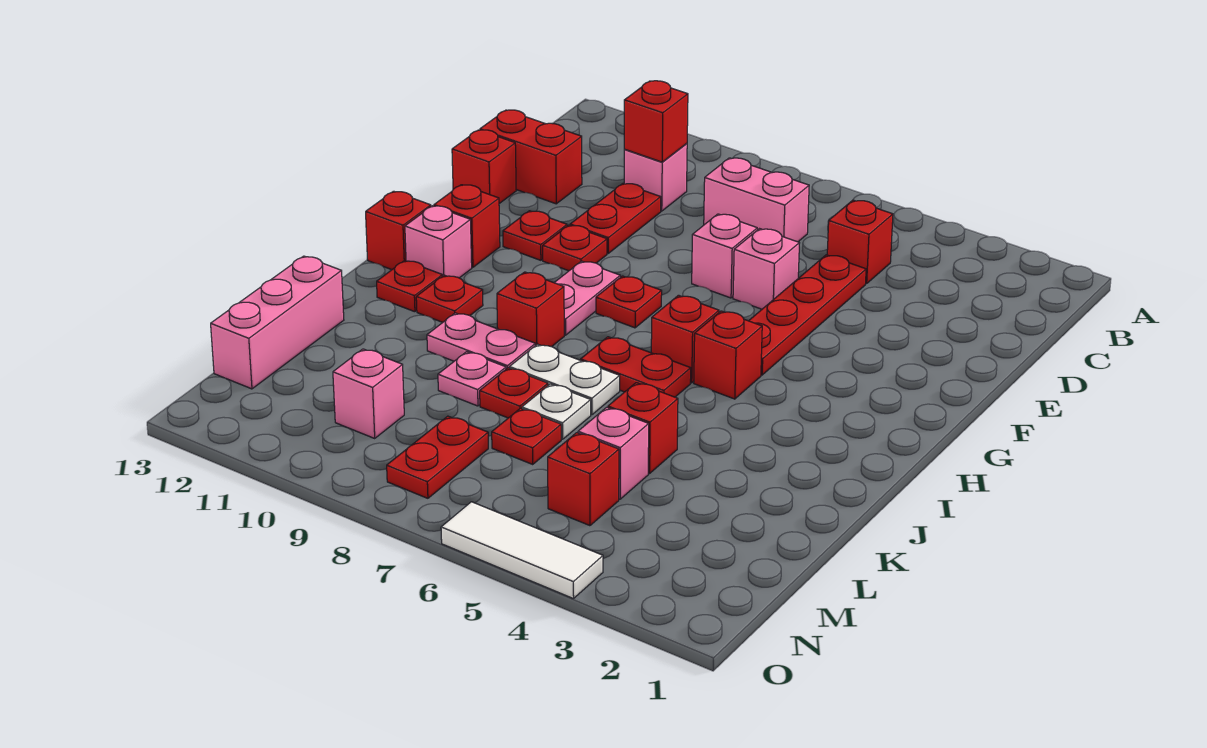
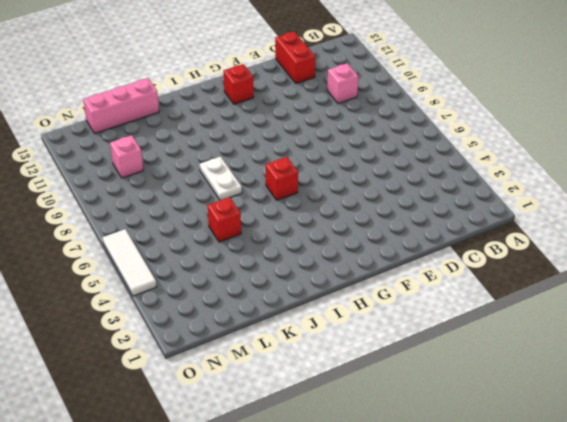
none -> red 1x1 brick [827,200,893,284]
none -> pink 1x2 brick [704,158,809,242]
none -> red 1x4 plate [749,255,866,375]
none -> red 1x2 plate [570,183,661,253]

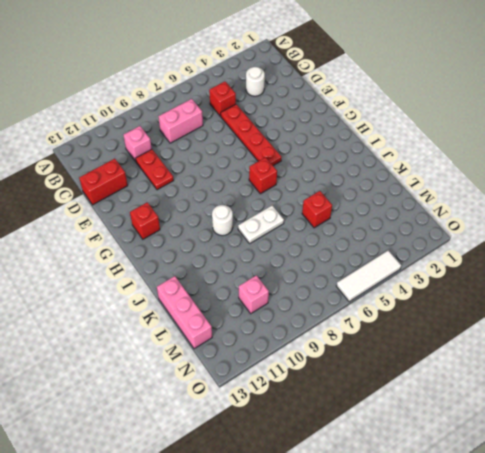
white 1x1 round brick [246,67,265,96] -> none
white 1x1 round brick [212,205,233,236] -> red 1x1 brick [497,272,564,347]
none -> pink 1x1 brick [733,229,799,309]
none -> pink 1x1 brick [692,214,757,298]
none -> red 1x1 brick [452,130,516,204]
none -> red 1x1 plate [543,225,607,271]

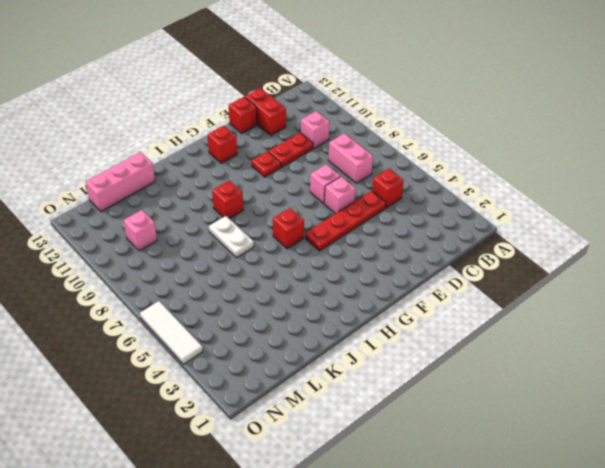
none -> red 1x1 plate [503,211,567,260]
none -> red 1x1 plate [596,276,662,328]
none -> pink 1x2 plate [554,261,620,335]
none -> red 1x1 brick [694,311,762,399]

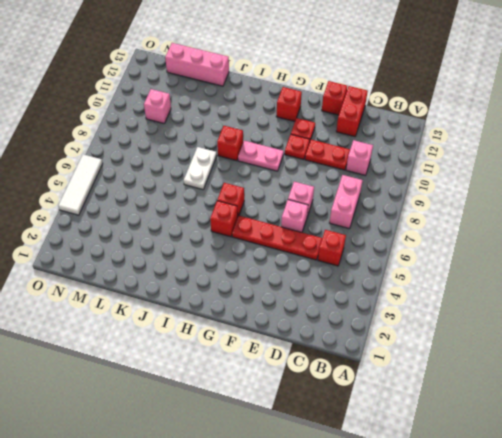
none -> red 1x1 plate [596,276,662,328]
none -> pink 1x1 brick [405,206,472,278]
none -> red 1x1 brick [366,191,431,270]
none -> red 1x2 plate [581,337,691,397]

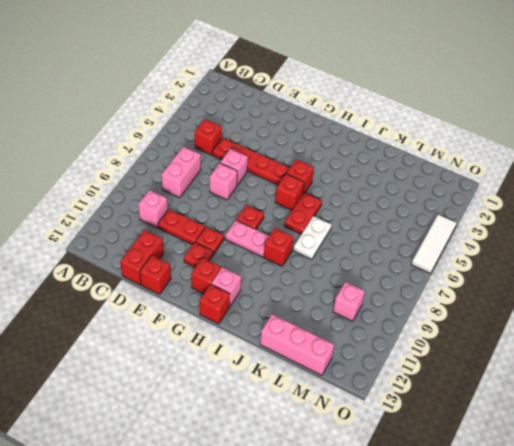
none -> red 1x1 plate [416,275,483,322]
none -> red 1x1 plate [377,260,442,312]
none -> pink 1x2 plate [427,313,535,369]
none -> red 1x1 brick [608,383,678,473]

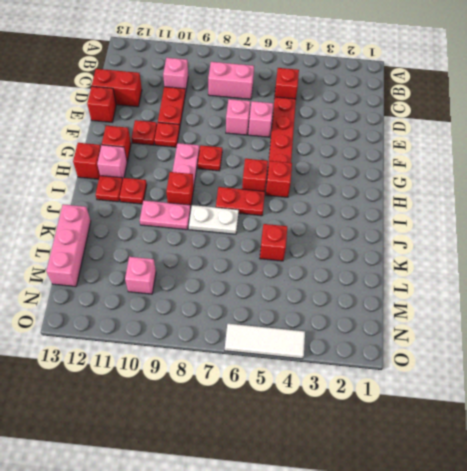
none -> white 1x1 plate [522,384,591,439]
none -> red 1x1 plate [480,368,548,418]
none -> pink 1x1 plate [438,352,506,406]
none -> pink 1x1 brick [578,407,649,499]

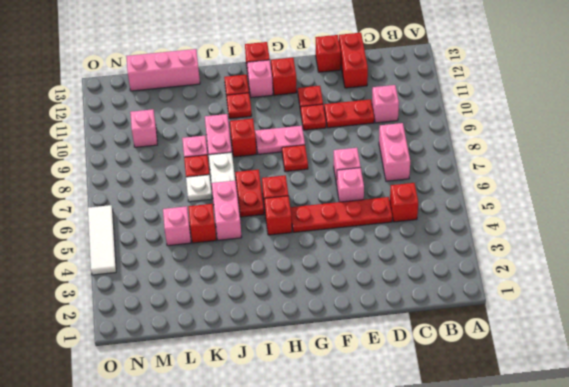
pink 1x2 brick [212,181,242,240] -> none
none -> red 1x1 plate [492,408,561,464]
none -> red 1x1 brick [548,433,619,526]
none -> red 1x2 plate [387,416,488,498]
none -> red 1x1 brick [624,81,688,162]

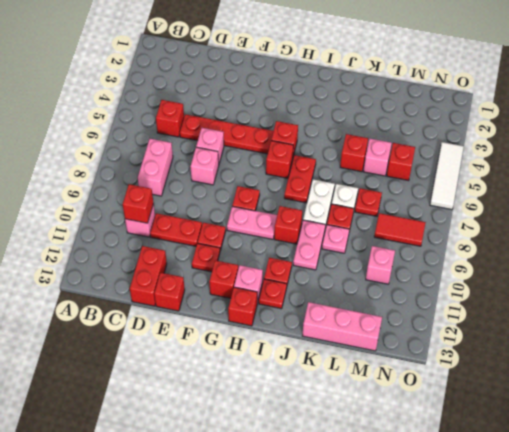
red 1x2 tile [374,213,426,246] -> red 1x2 plate [387,416,488,498]

